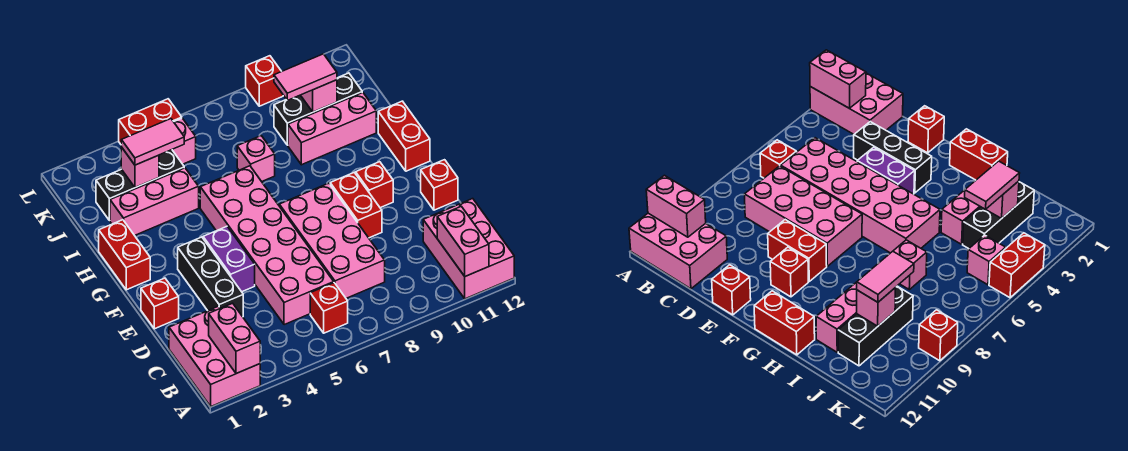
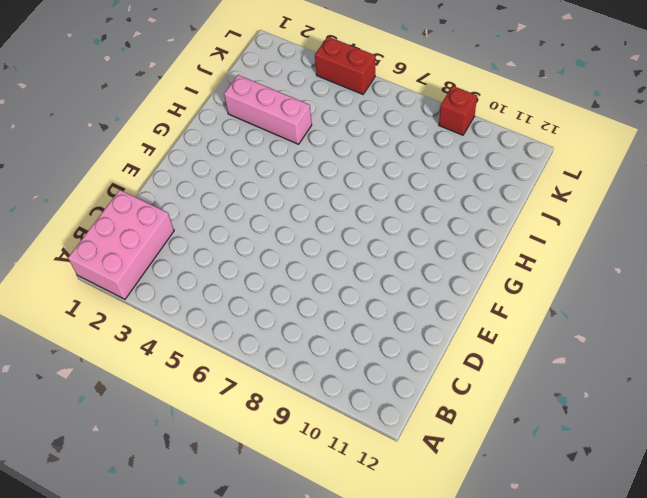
none -> pink 2x3 brick [423,199,514,299]
none -> red 1x1 brick [310,283,348,333]
none -> pink 2x6 brick [200,166,334,325]

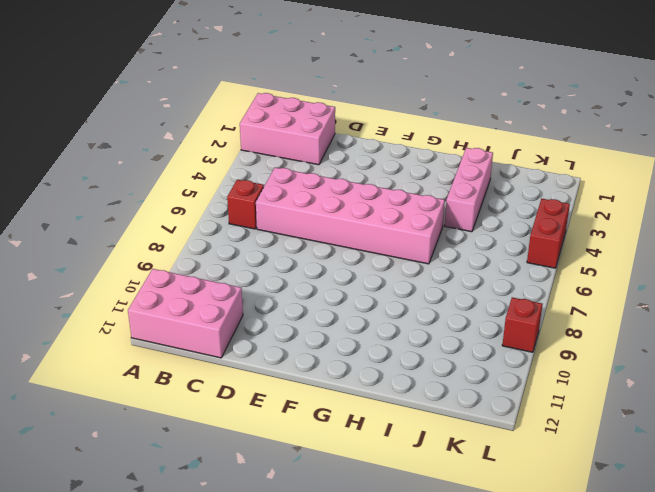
none -> pink 2x4 brick [279,183,385,298]
none -> black 1x3 brick [178,237,243,317]
none -> red 1x1 brick [141,278,179,329]

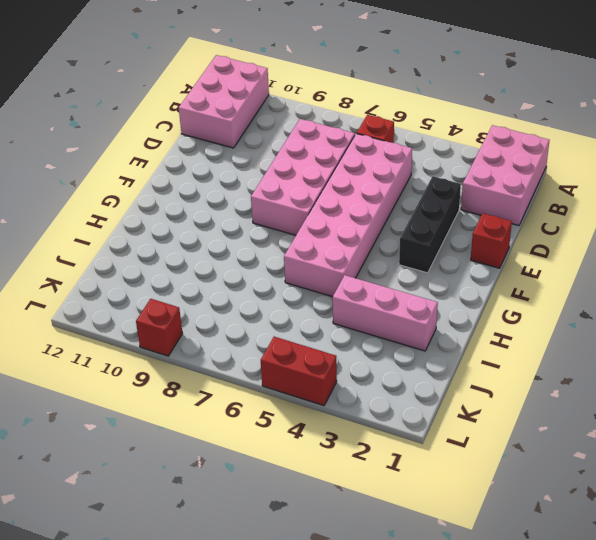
none -> purple 1x2 brick [203,227,255,292]
none -> red 1x2 brick [330,173,382,238]
none -> red 1x1 brick [421,160,458,210]

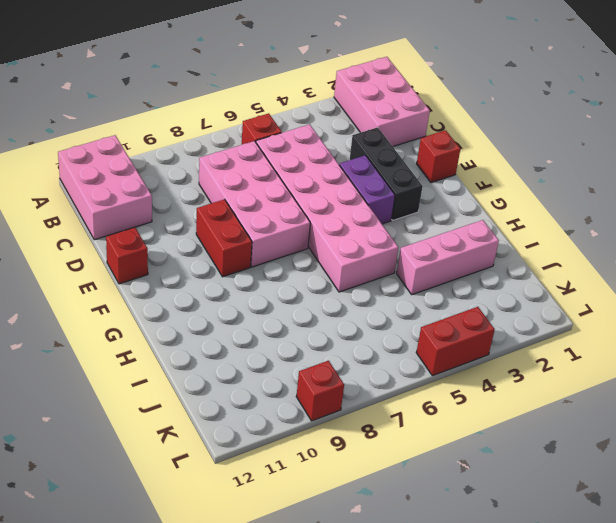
none -> red 1x1 brick [356,162,393,208]
none -> red 1x2 brick [99,220,150,290]
none -> red 1x2 brick [378,101,430,171]

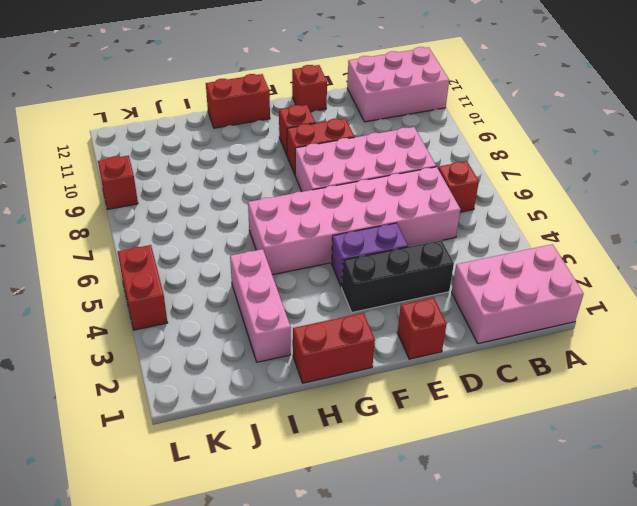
none -> pink 1x1 brick [237,136,275,182]
none -> pink 1x3 brick [288,92,376,165]
none -> black 1x3 brick [96,150,184,221]

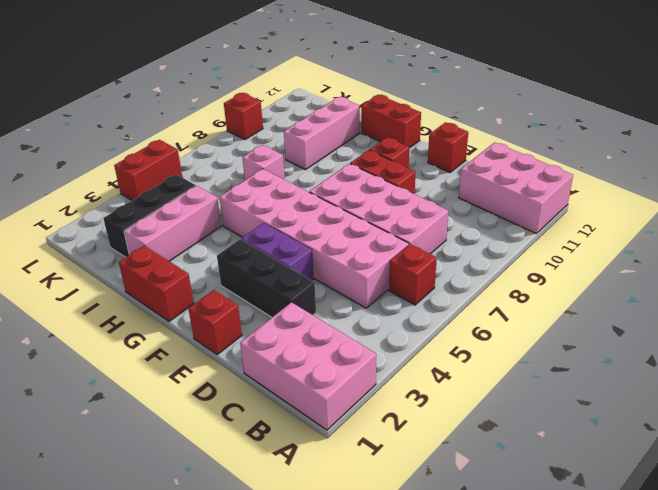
none -> black 1x3 brick [274,73,362,145]
none -> pink 1x1 brick [172,118,196,164]
none -> pink 1x2 brick [209,303,260,374]

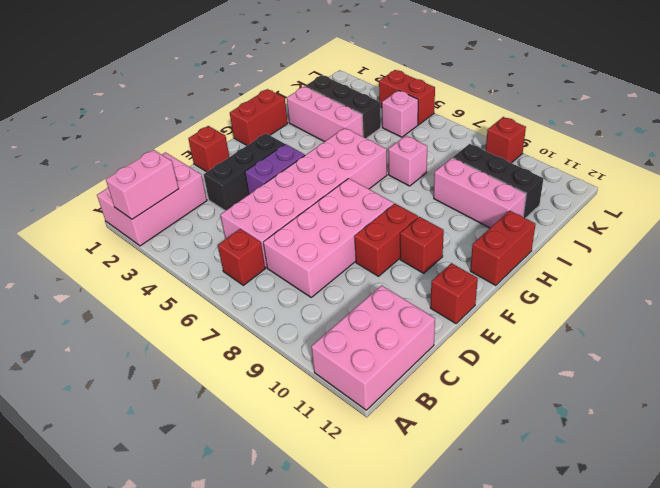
none -> pink 1x2 brick [437,206,489,276]
none -> pink 1x1 brick [121,147,159,187]
none -> pink 1x1 brick [301,80,337,112]

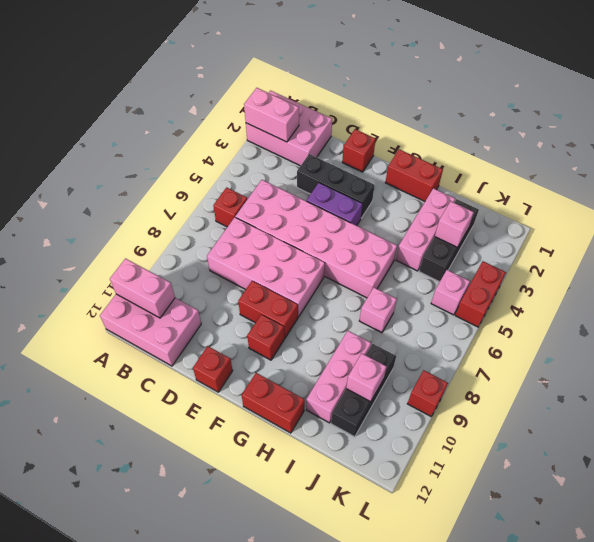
none -> pink 1x2 tile [121,119,184,165]
none -> pink 1x2 tile [274,54,337,100]

